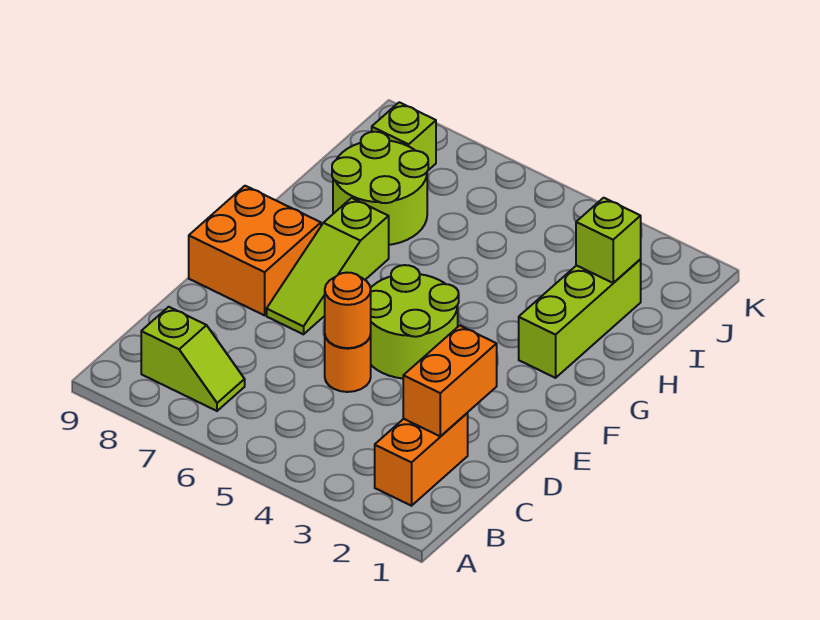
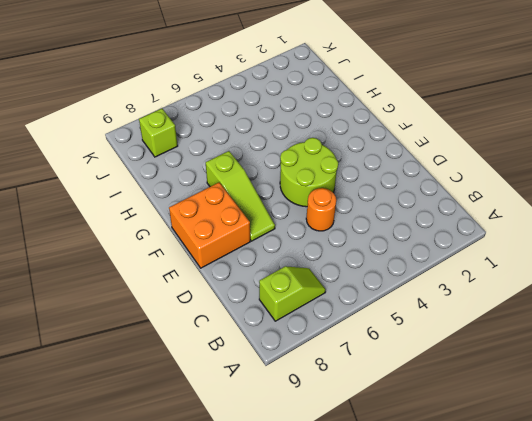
none -> orange 1x2 brick [375,413,468,506]
none -> lime 1x3 brick [519,260,641,378]
none -> lime 2x2 round brick [332,132,428,245]

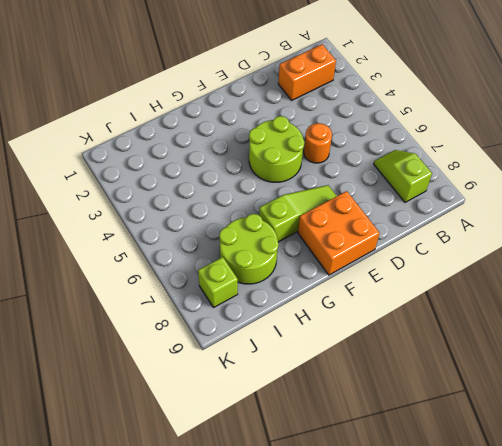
none -> lime 1x3 brick [519,260,641,378]
none -> orange 1x2 brick [403,325,497,436]
none -> orange 1x1 round brick [325,273,371,348]

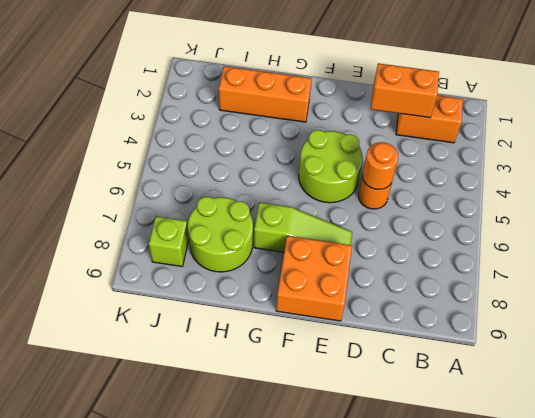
orange 1x3 brick [219,66,312,122] -> lime 1x3 brick [519,260,641,378]
none -> lime 1x2 slope [141,307,245,411]
none -> lime 1x1 brick [576,198,641,283]

